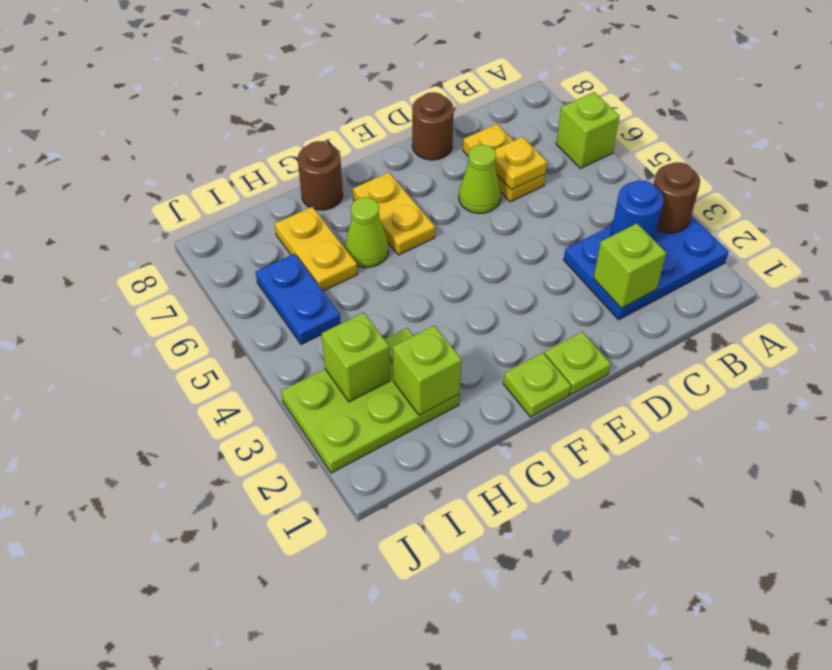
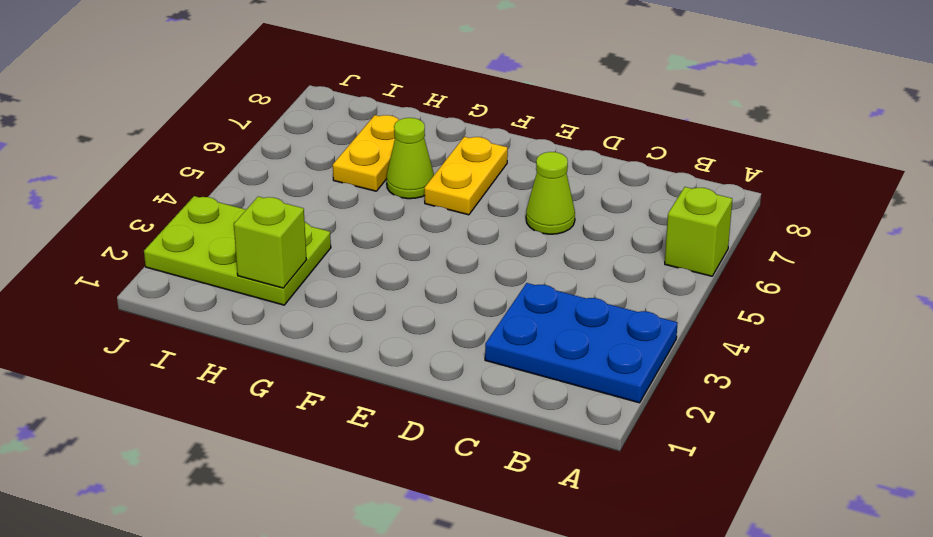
none -> yellow 1x2 plate [463,124,545,202]
none -> brown 1x1 round brick [412,92,454,160]
none -> lime 1x1 plate [545,332,611,395]

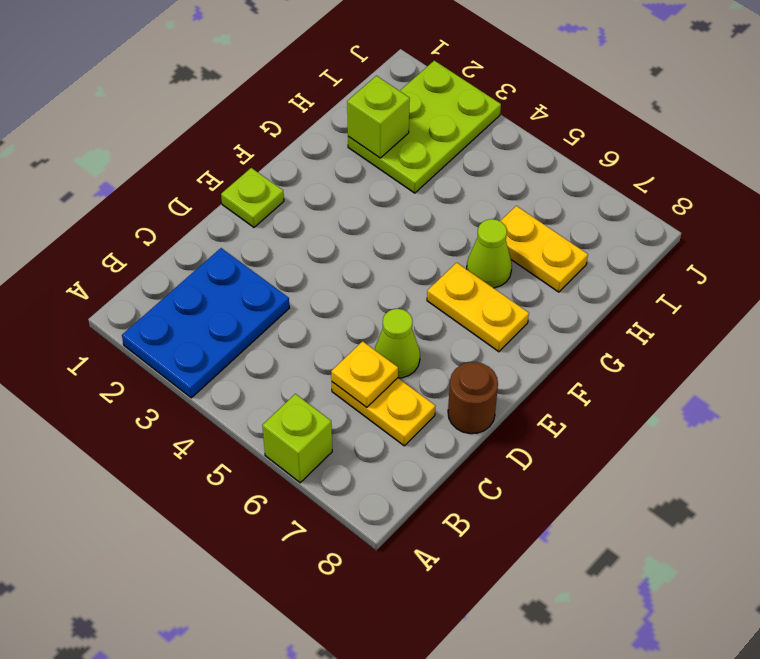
none -> lime 1x1 plate [503,353,571,417]
none -> brown 1x1 round brick [298,141,343,210]
none -> blue 1x2 plate [256,254,341,345]

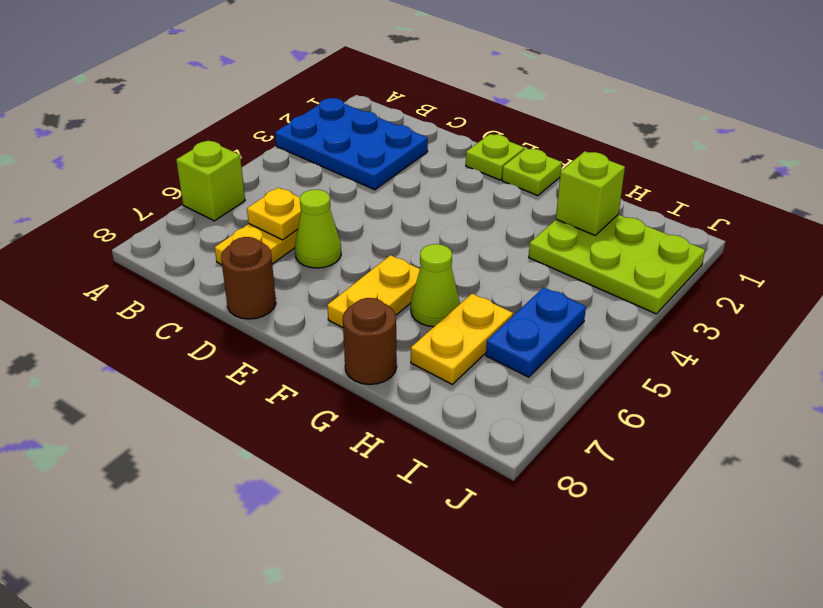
none -> brown 1x1 round brick [654,162,700,233]
none -> blue 1x1 round brick [611,180,664,240]
none -> lime 1x1 brick [594,224,666,308]

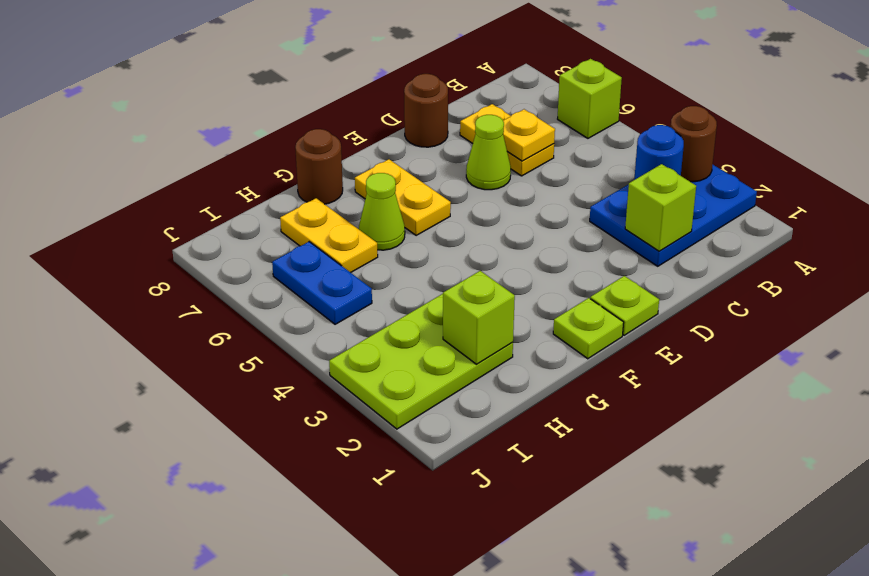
none -> lime 1x1 brick [321,313,390,402]

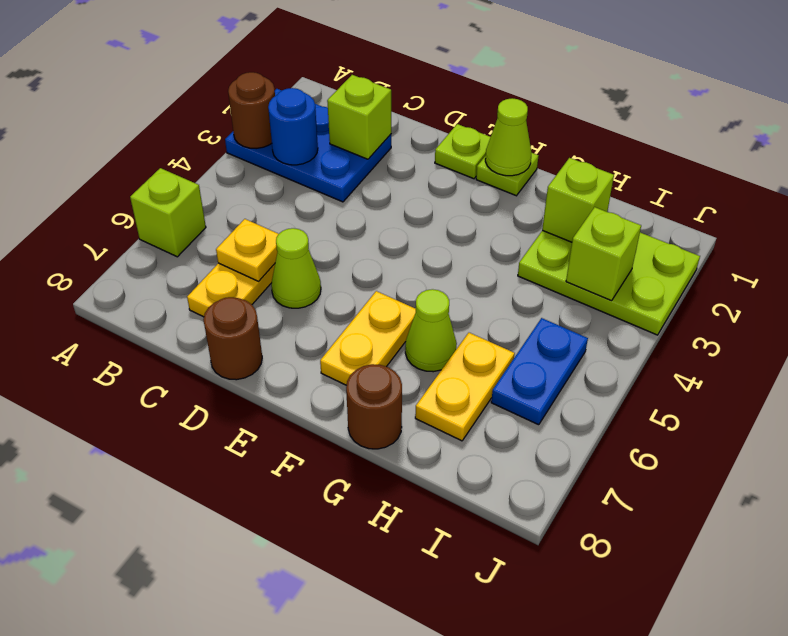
lime 1x1 cone [485,98,531,176] -> none

